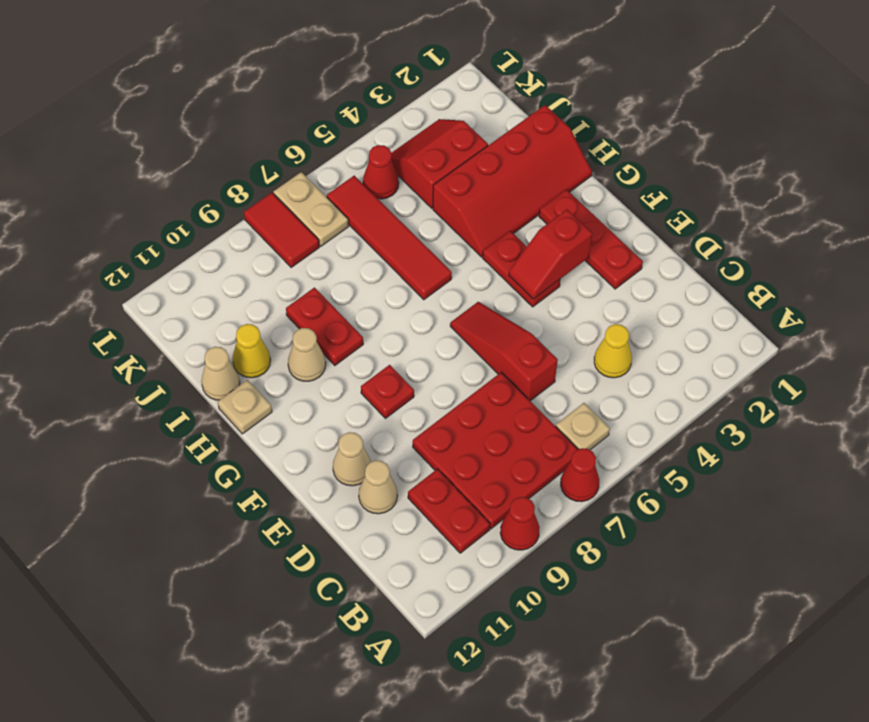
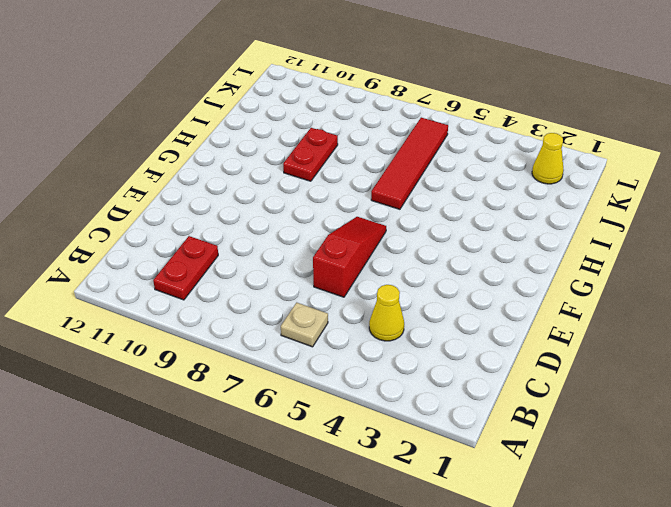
yellow 1x1 cone [532,133,564,184] -> yellow 1x1 cone moved to [233,324,270,378]
none -> red 1x1 cone [561,448,599,502]
none -> red 1x1 cone [500,497,540,550]
none -> red 3x3 plate [413,372,578,529]

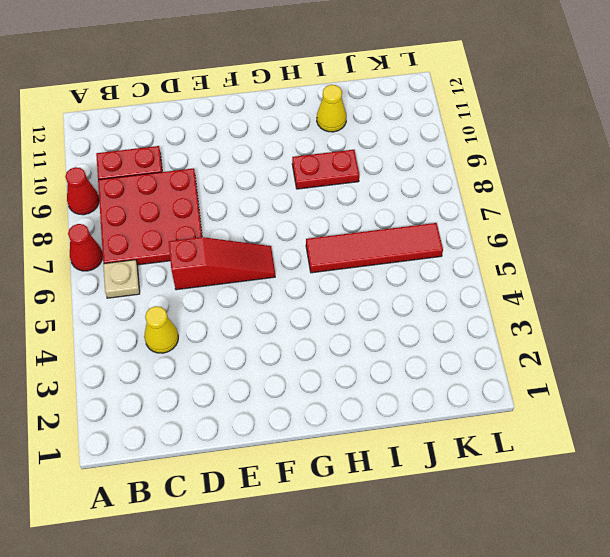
none -> tan 1x1 cone [359,460,397,514]
none -> red 1x3 plate [539,189,643,289]
none -> tan 1x1 cone [333,432,371,486]

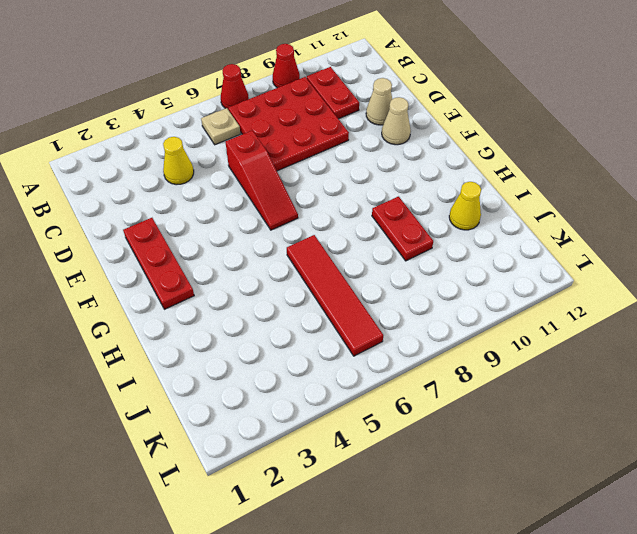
none -> red 1x2 plate [483,231,560,307]
none -> red 1x1 plate [361,365,414,418]
none -> red 2x4 slope [433,105,592,257]

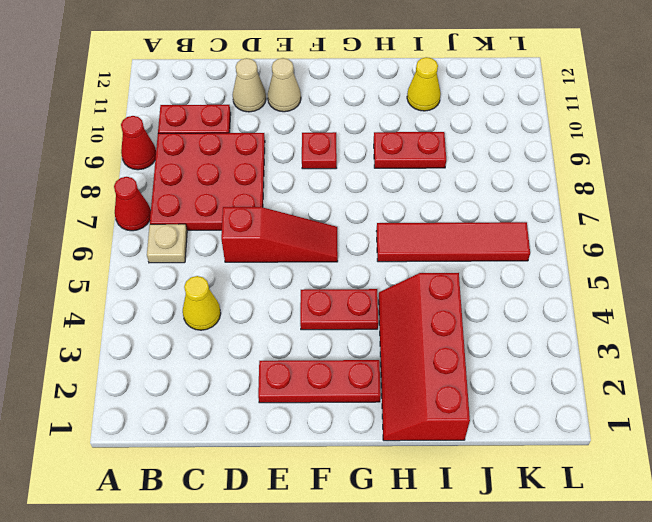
none -> tan 1x1 cone [288,328,326,381]
none -> tan 1x1 plate [218,380,272,434]
none -> tan 1x1 cone [202,347,240,400]

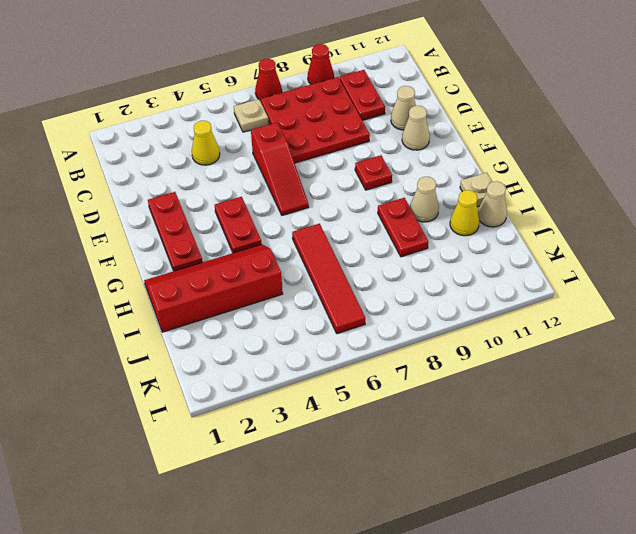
none -> red 2x2 slope [391,119,488,208]
none -> red 1x1 cone [363,145,399,199]
none -> tan 1x2 plate [274,172,349,246]

